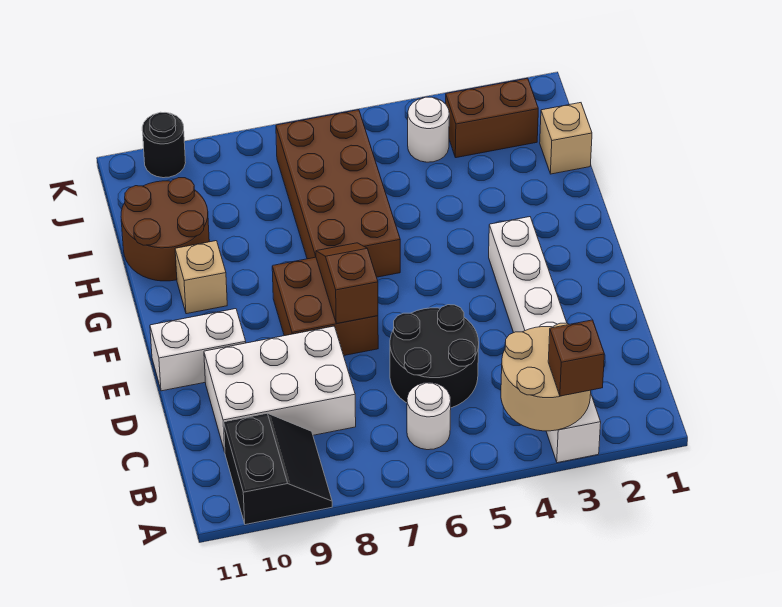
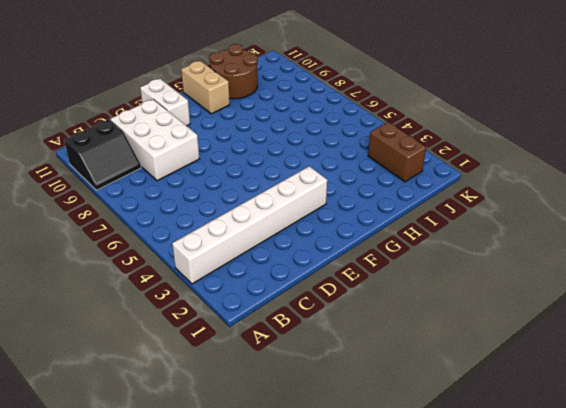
tan 1x2 brick [181,61,230,114] -> tan 1x1 brick [175,241,227,314]
none -> white 1x1 round brick [407,382,451,450]
none -> black 2x2 round brick [390,305,479,408]
none -> brown 2x2 brick [272,257,378,355]

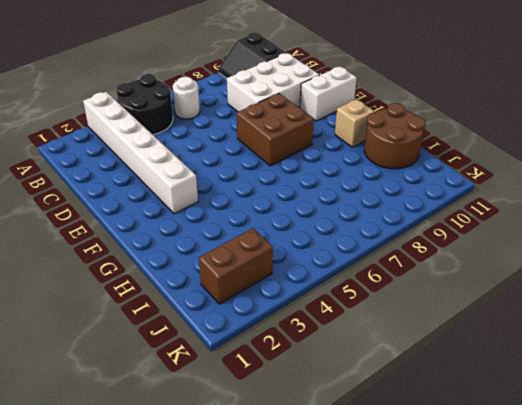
black 2x2 round brick [116,74,173,135] -> black 2x2 round brick moved to [390,305,479,408]
none -> brown 2x4 brick [276,110,400,277]
none -> tan 1x1 brick [540,103,592,174]
none -> white 1x1 round brick [408,97,449,162]

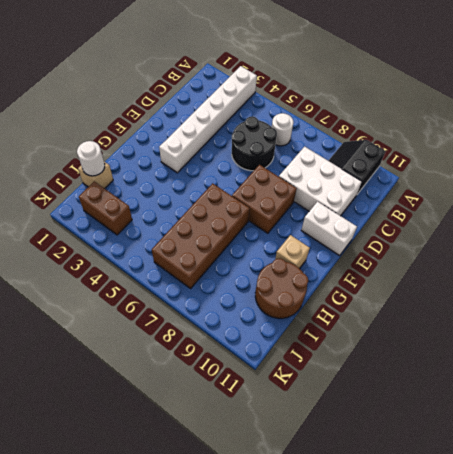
white 1x1 round brick [77,141,105,176] -> white 1x1 round brick moved to [408,97,449,162]
none -> black 1x1 round brick [142,112,186,178]
none -> tan 2x2 round brick [501,323,591,431]
none -> brown 1x2 slope [316,243,378,324]

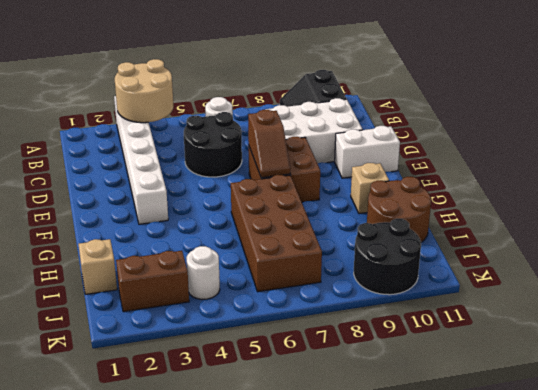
black 2x2 round brick [354,219,421,295] -> black 1x1 round brick [142,112,186,178]
none -> brown 1x1 brick [548,320,605,396]

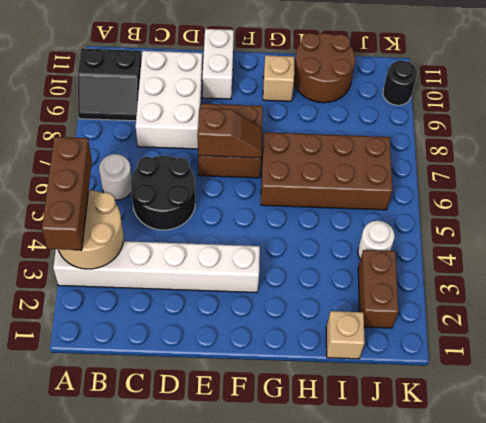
brown 1x3 brick [42,137,92,250] -> brown 1x1 brick [548,320,605,396]

